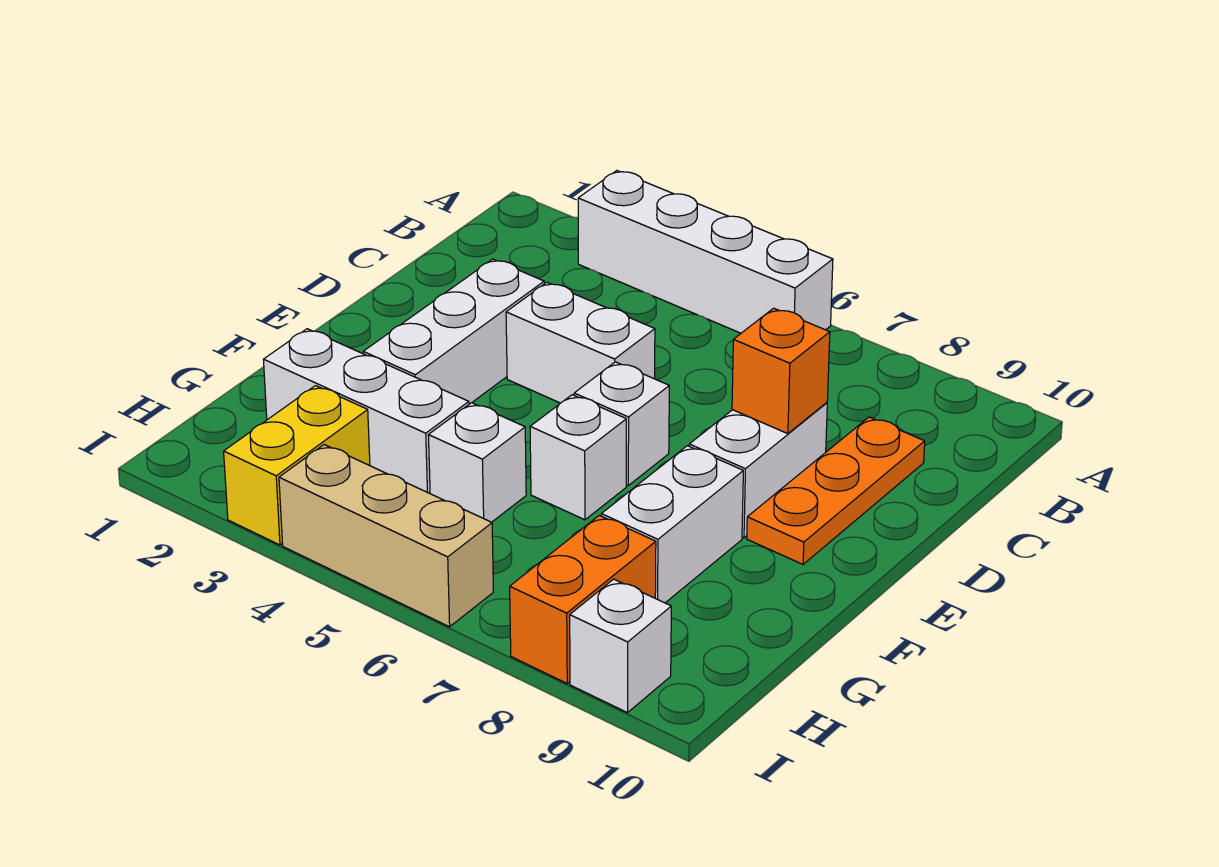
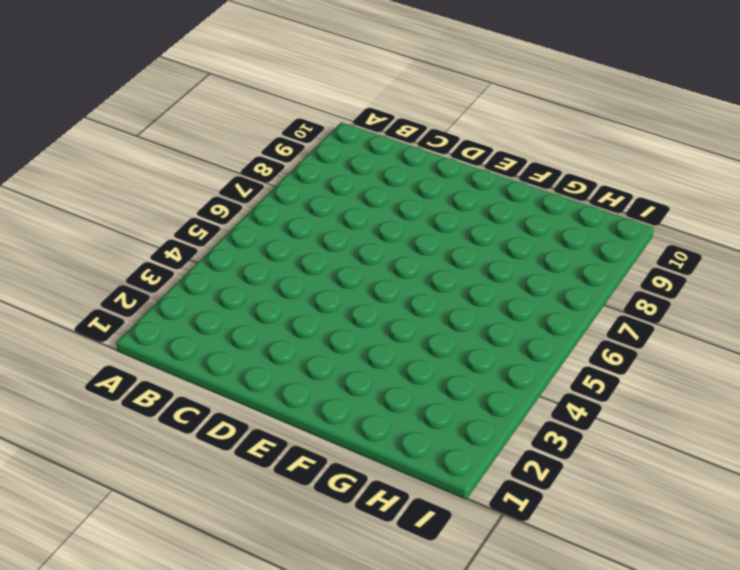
none -> white 1x4 brick [578,171,833,333]
none -> orange 1x3 plate [747,417,925,564]
none -> white 1x3 brick [363,259,544,404]

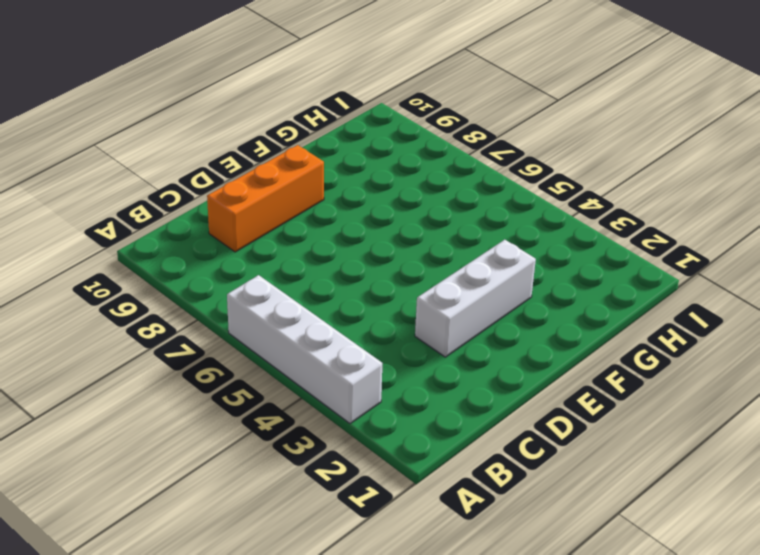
orange 1x3 brick [207,145,324,252] -> orange 1x3 plate [747,417,925,564]
none -> white 1x2 brick [506,282,655,403]
none -> white 1x2 brick [689,403,827,538]
none -> white 1x1 brick [574,362,669,485]

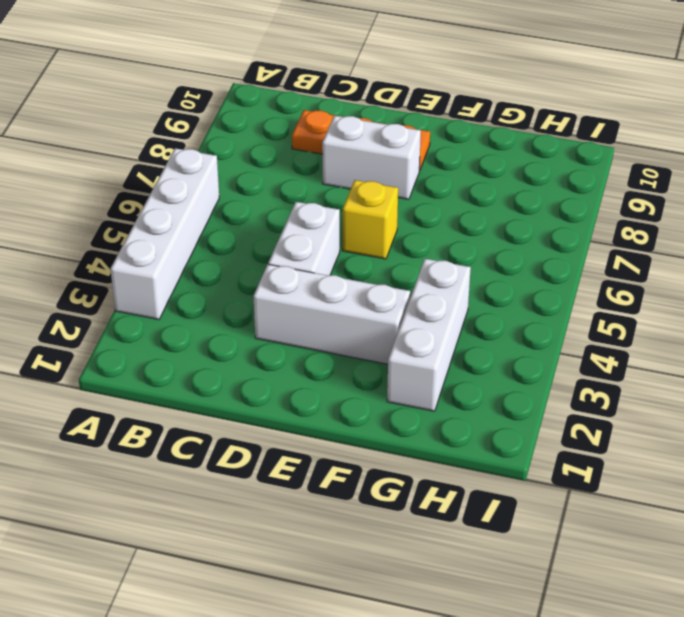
yellow 1x1 brick [343,180,398,259] -> white 1x1 brick [574,362,669,485]
none -> white 1x1 brick [530,395,626,520]
none -> white 1x2 brick [601,446,743,603]
none -> white 1x1 brick [428,403,526,522]

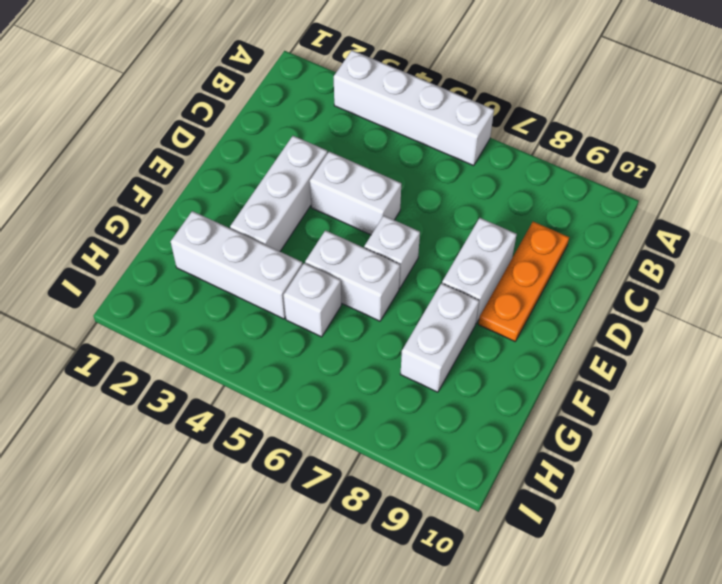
white 1x2 brick [305,230,400,321] -> white 1x1 brick [530,395,626,520]
none -> yellow 1x2 brick [224,386,370,545]
none -> orange 1x2 brick [510,515,656,683]
none -> tan 1x3 brick [279,445,493,627]

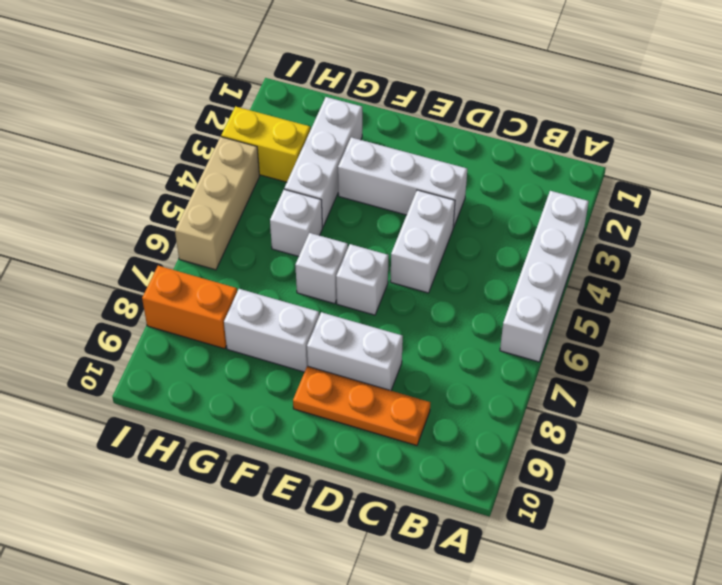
none -> white 1x1 brick [570,579,671,713]
none -> orange 1x1 brick [732,308,830,434]

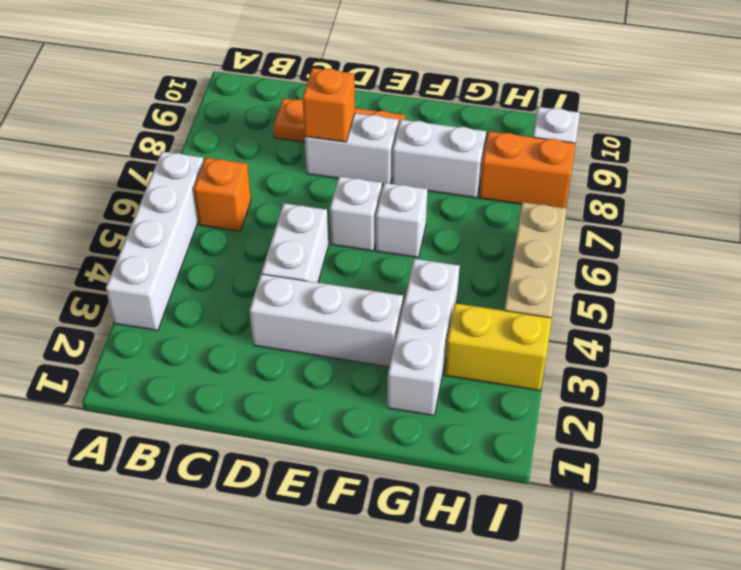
orange 1x1 brick [194,158,251,231] -> none
none -> white 1x1 brick [428,403,526,522]

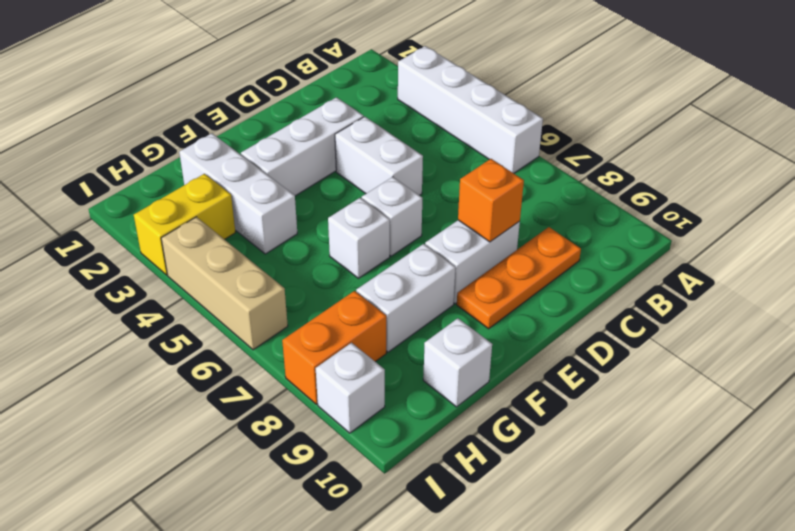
white 1x1 brick [423,318,492,407] -> white 1x1 brick moved to [428,403,526,522]

